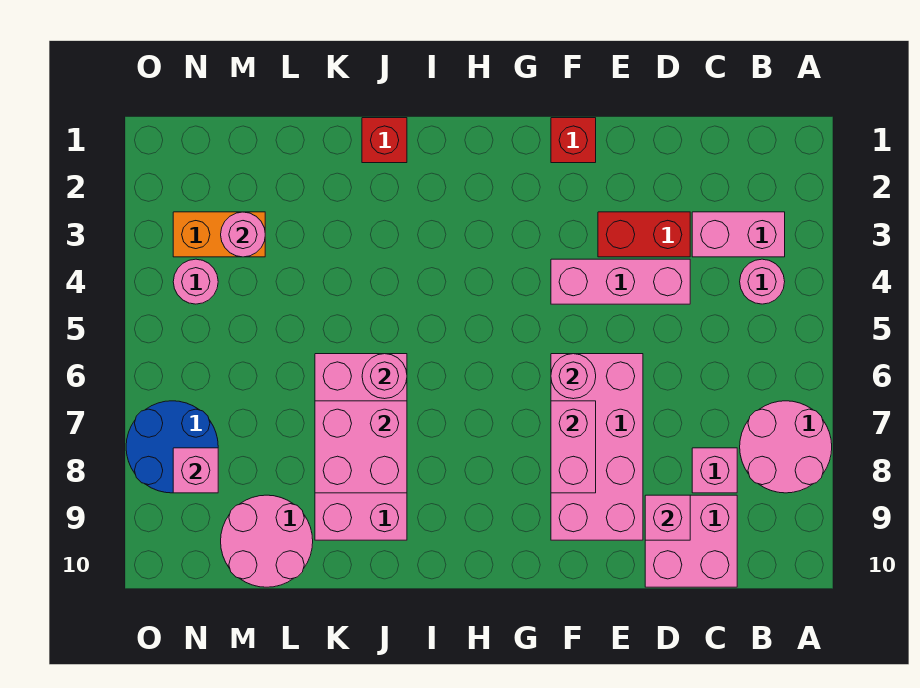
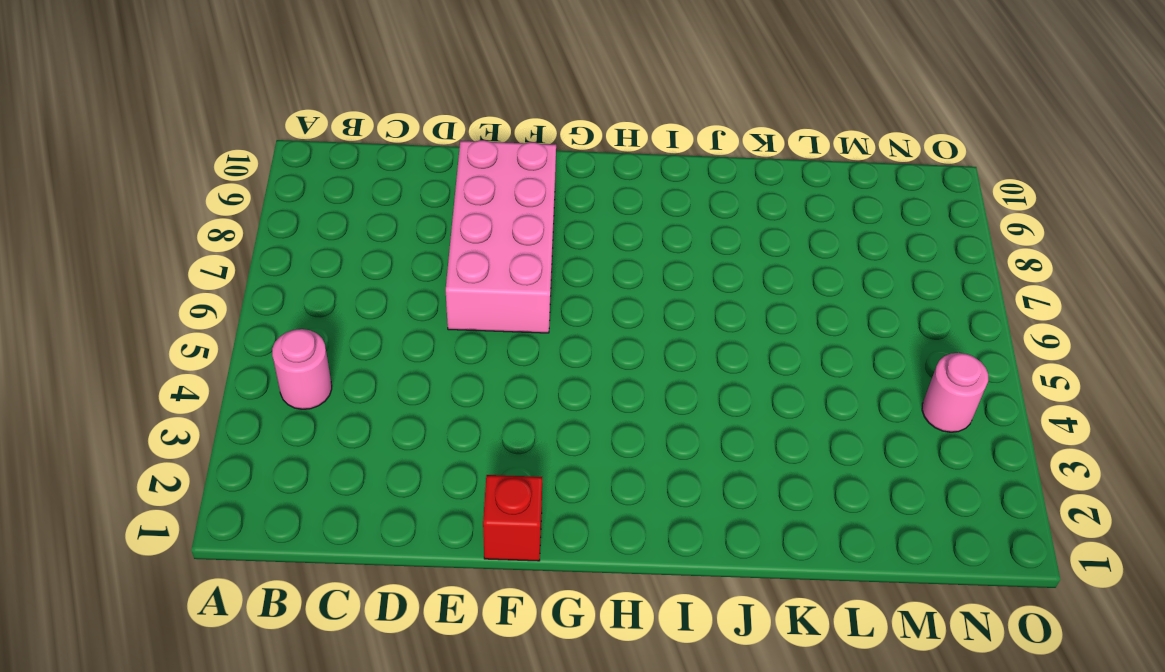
none -> pink 2x2 round brick [740,401,832,493]
none -> pink 1x2 brick [692,212,785,257]
none -> pink 1x1 brick [692,448,737,493]

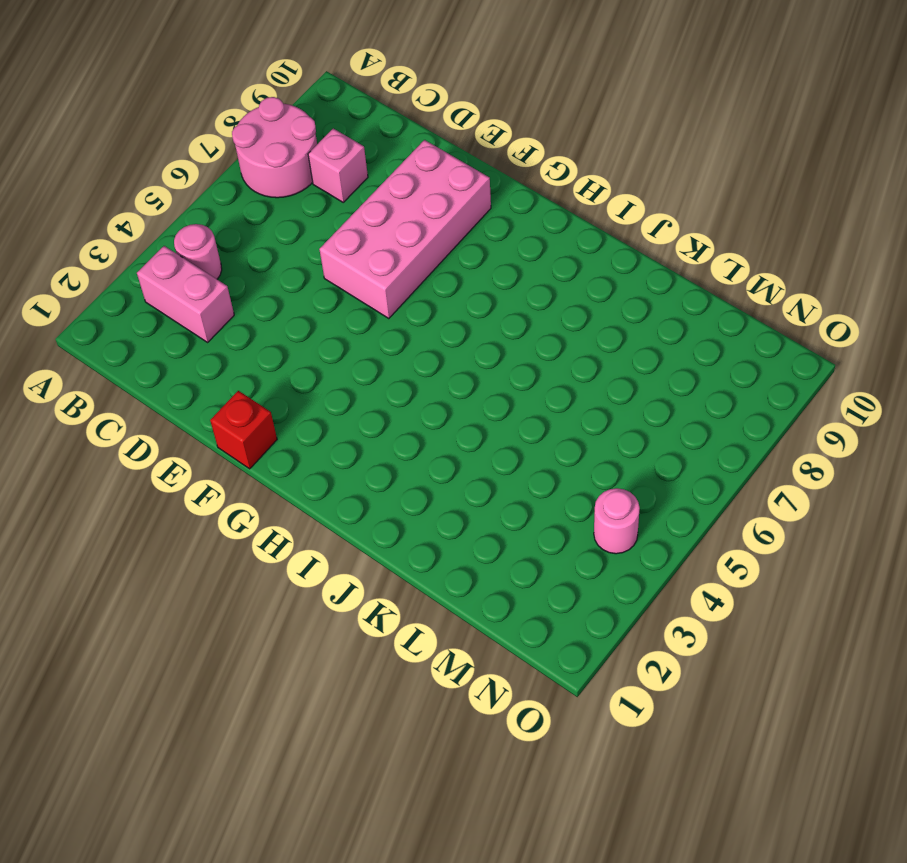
none -> pink 2x2 brick [645,495,737,587]
none -> red 1x2 brick [598,212,690,257]
none -> pink 1x3 brick [551,259,690,304]

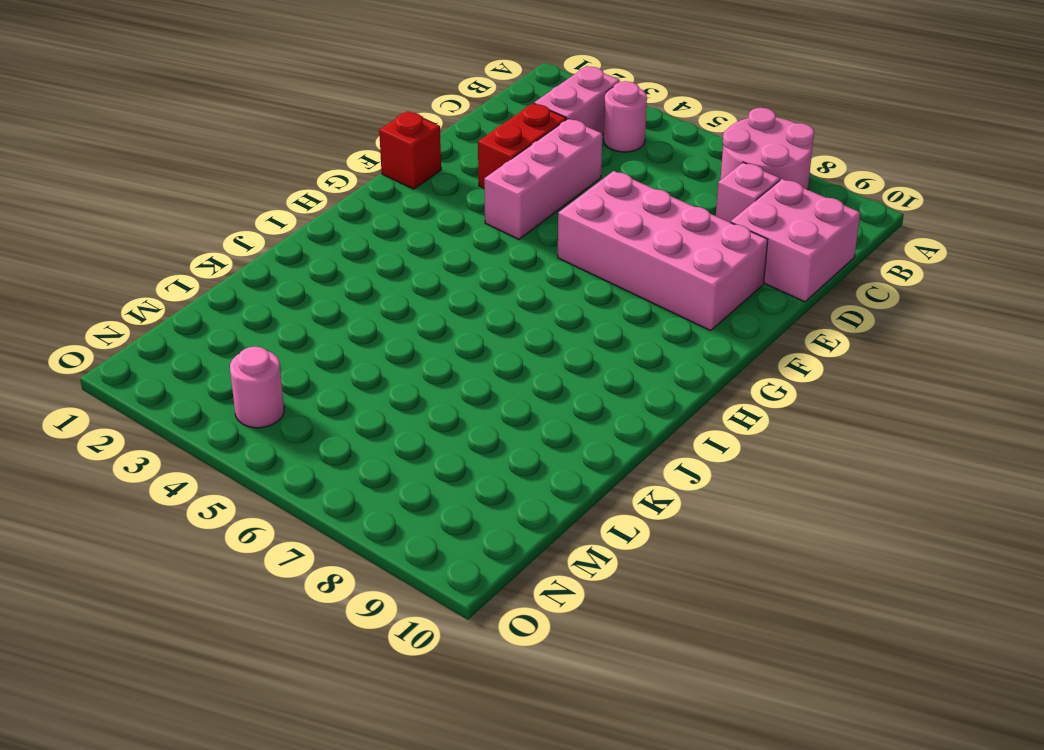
none -> red 1x1 brick [362,118,407,163]
none -> pink 2x4 brick [315,354,407,540]
none -> pink 2x2 round brick [221,495,313,587]

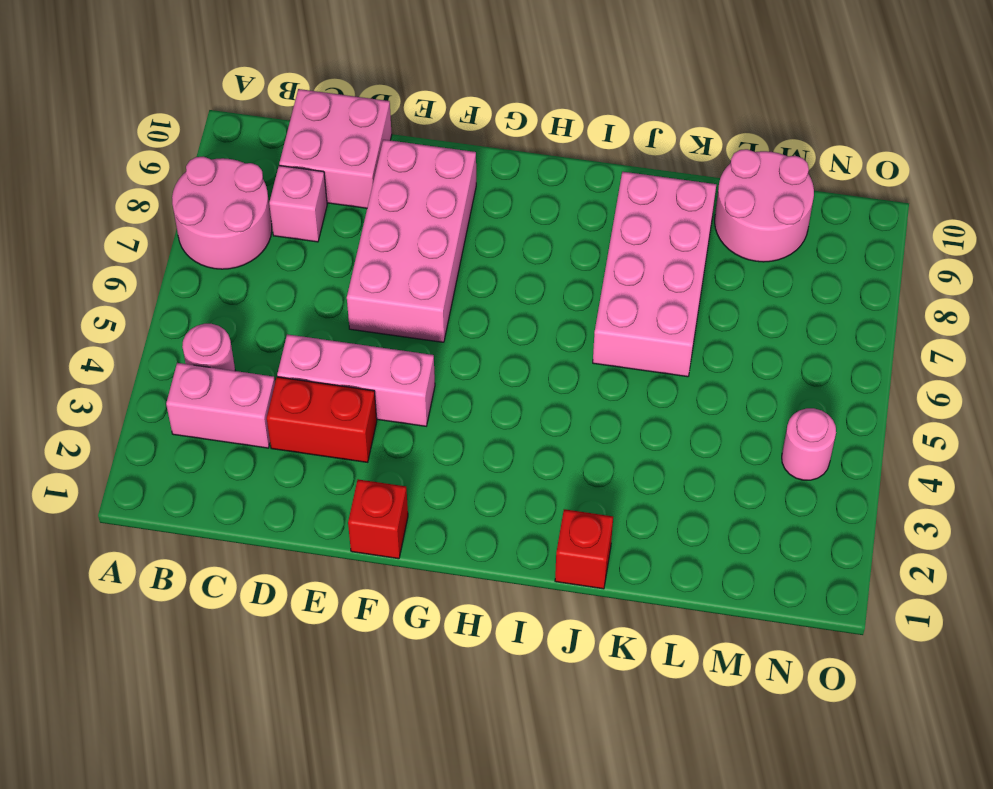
none -> orange 1x2 brick [173,212,265,257]
none -> blue 2x2 round brick [126,401,218,493]
none -> pink 1x1 brick [645,495,690,540]

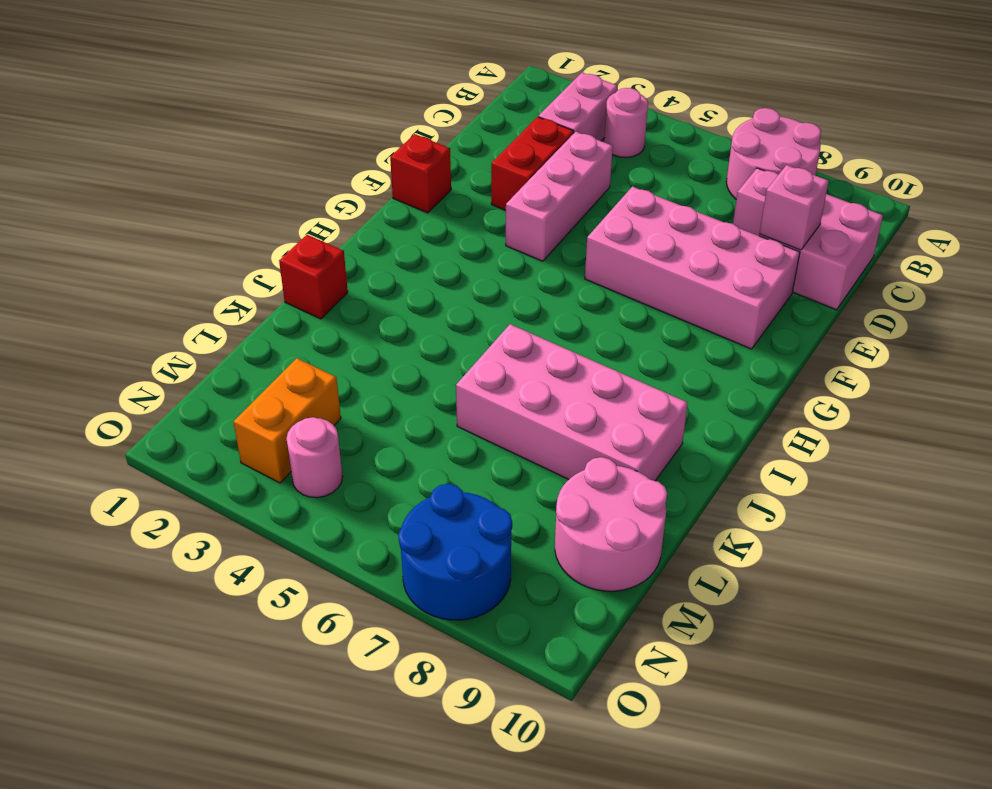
none -> pink 1x1 round brick [551,354,596,399]
none -> pink 1x2 brick [551,401,596,493]
none -> pink 1x1 round brick [362,354,407,399]

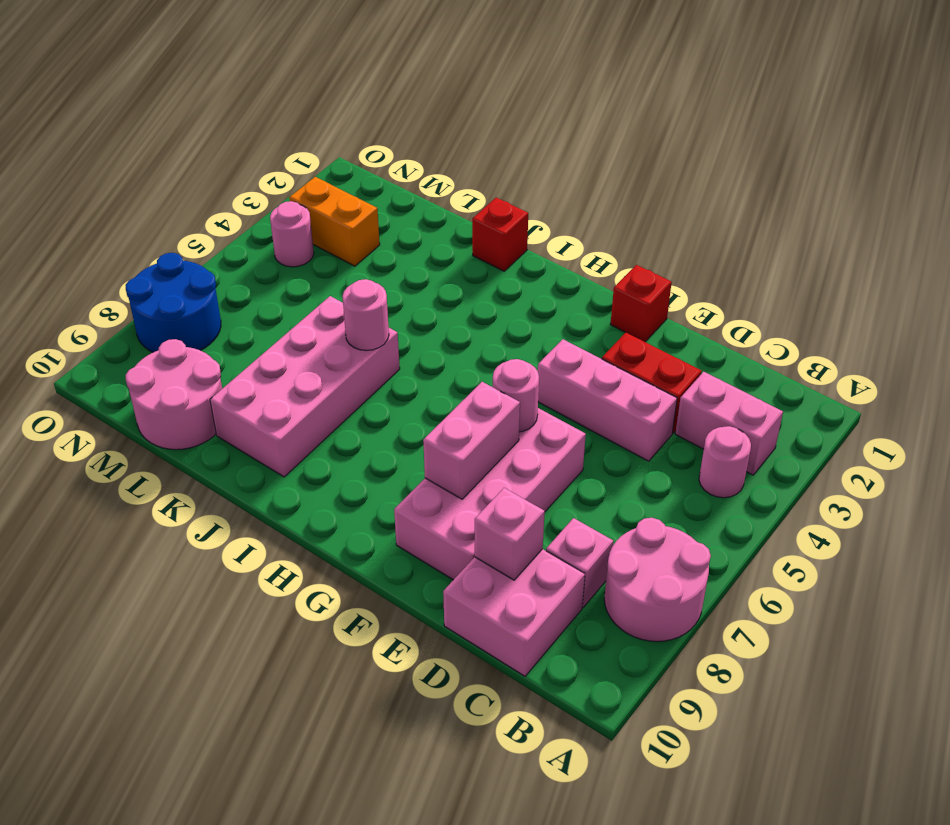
none -> pink 2x2 brick [315,401,407,493]
none -> pink 1x1 round brick [221,212,265,257]
none -> pink 1x1 brick [173,448,218,493]

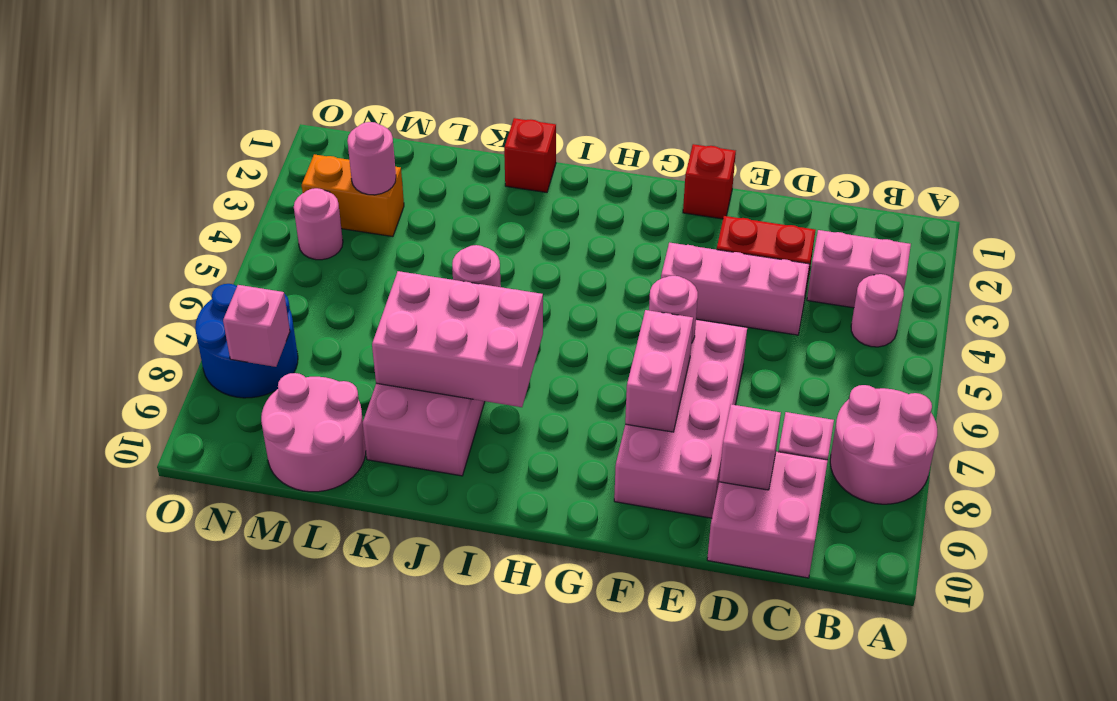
pink 2x3 brick [372,271,543,407] -> pink 2x2 brick [315,401,407,493]

